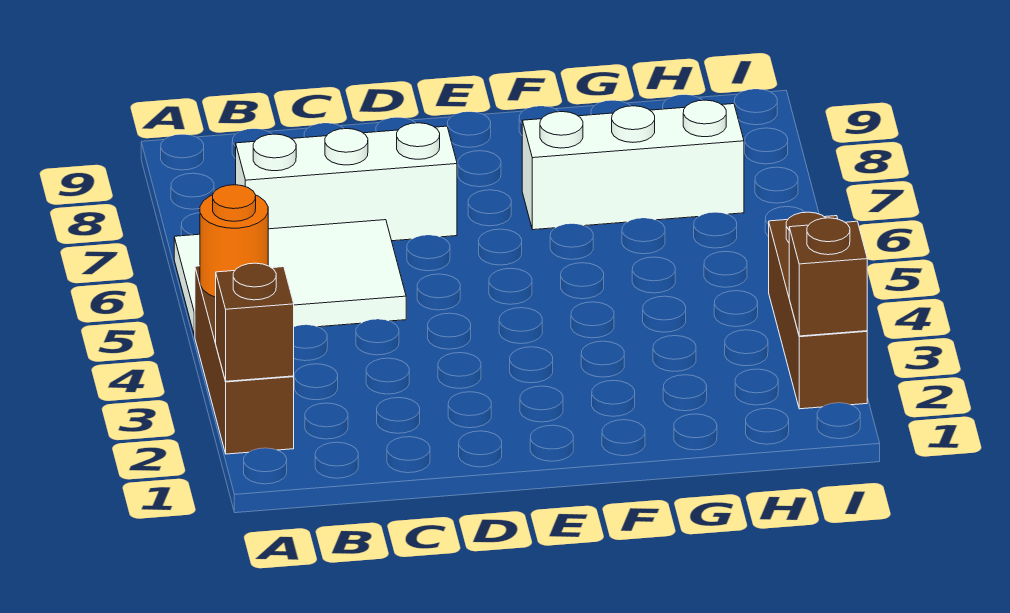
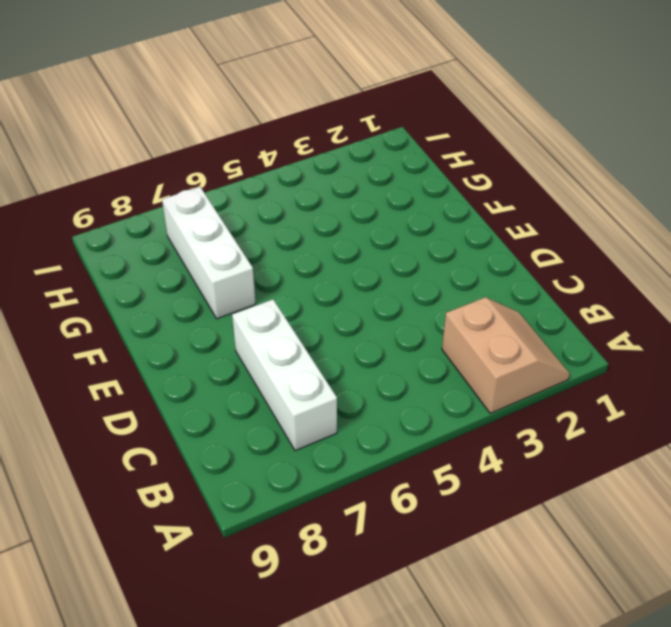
tan 2x2 slope [442,297,570,413] -> brown 1x3 brick [195,266,294,454]
none -> white 2x3 tile [174,220,406,336]
none -> brown 1x3 brick [769,212,867,409]

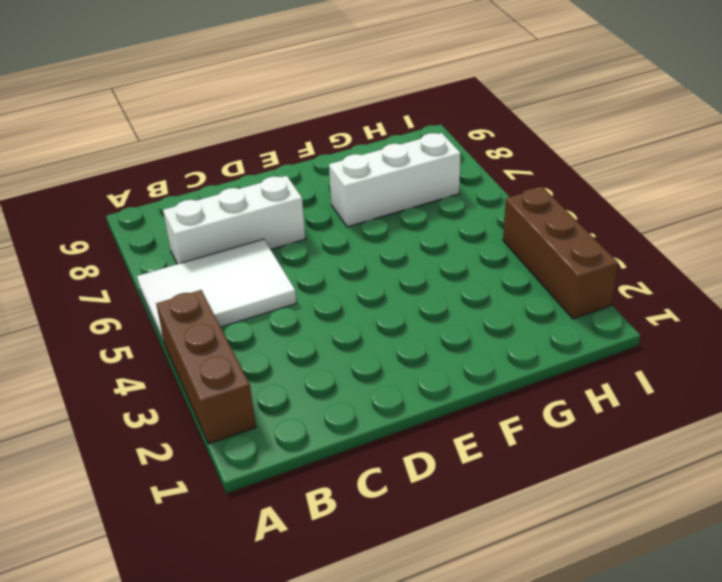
none -> brown 1x1 brick [216,263,294,381]
none -> orange 1x1 round brick [200,185,268,297]

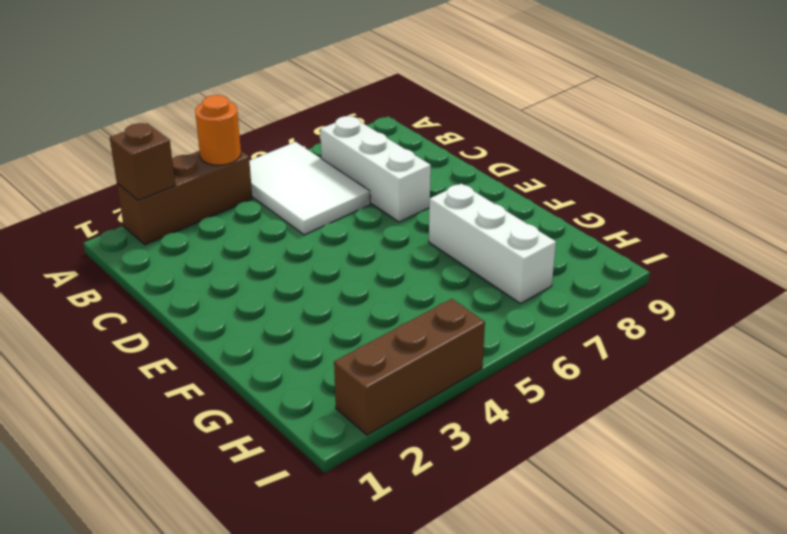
none -> brown 1x1 brick [789,218,867,336]

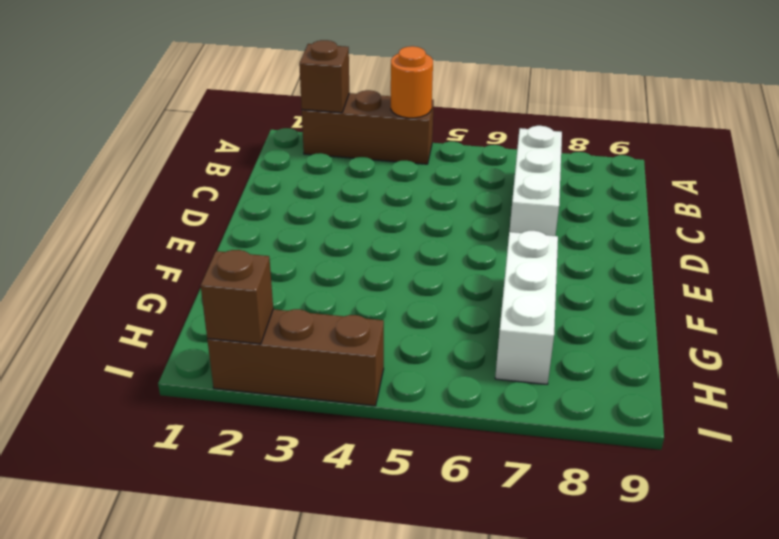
none -> white 2x3 tile [174,220,406,336]

